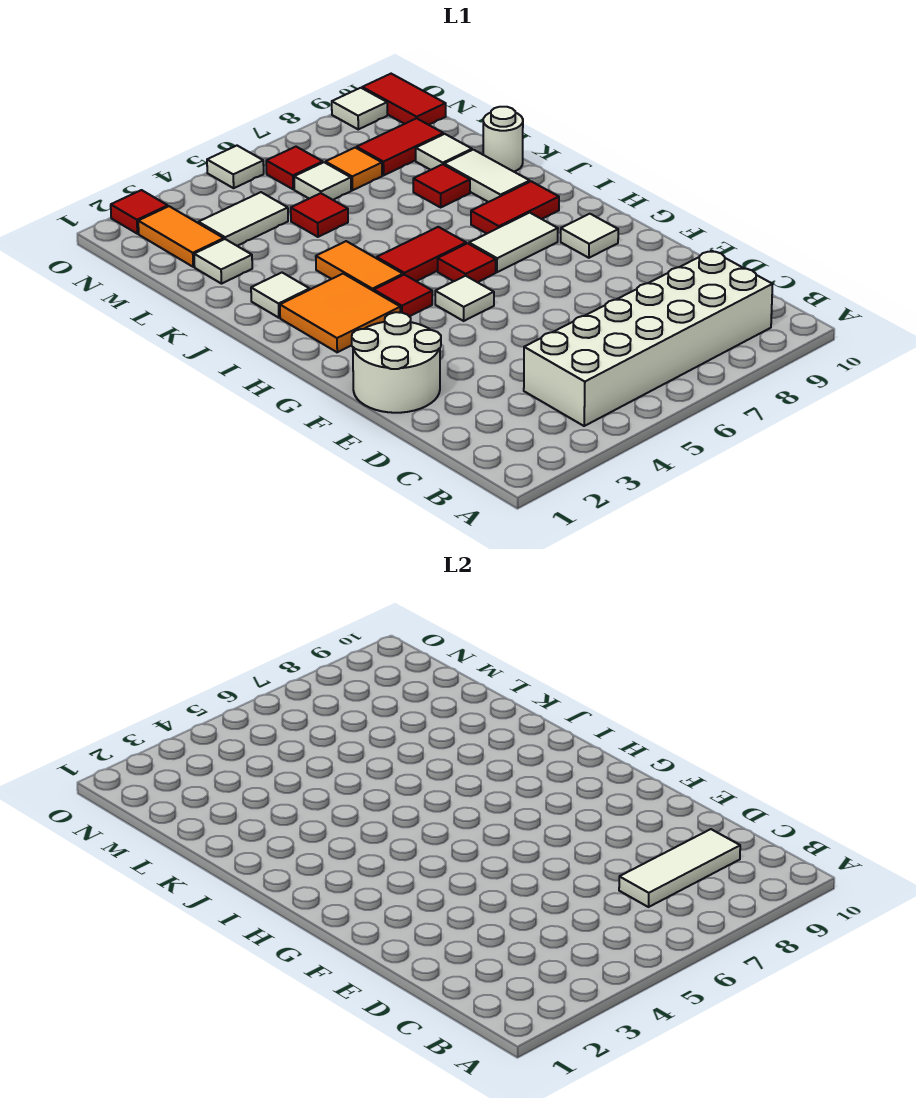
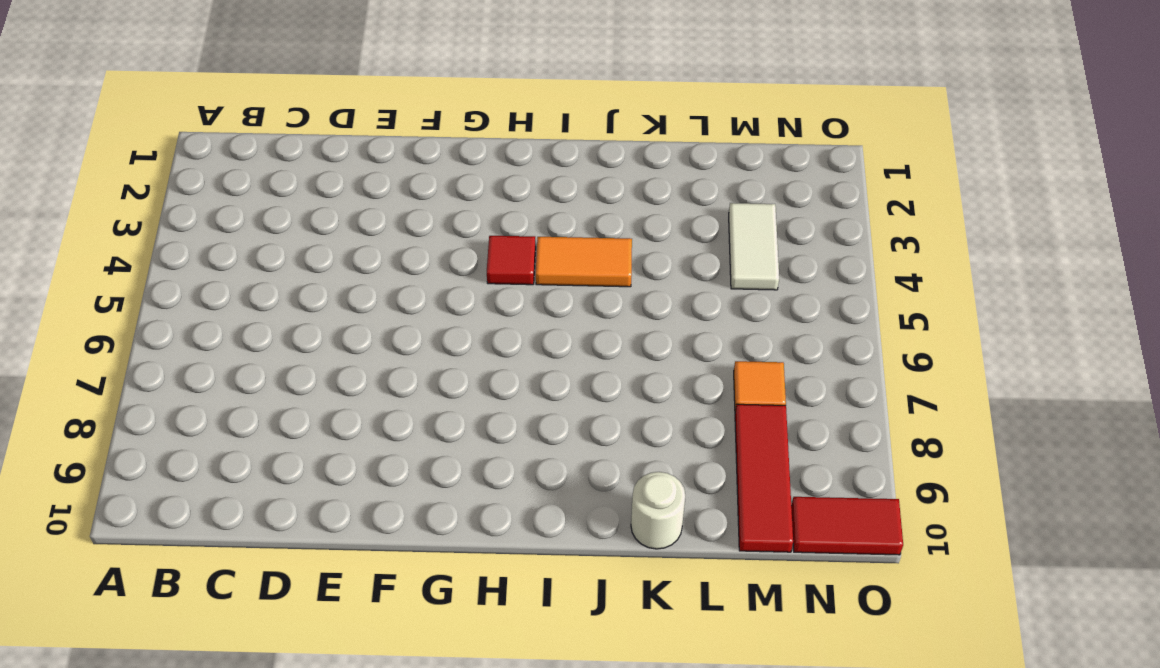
red 1x3 tile [735,404,793,552] -> red 1x2 tile [357,118,443,175]
none -> white 2x6 brick [524,251,773,426]
none -> white 2x2 round brick [352,312,441,413]
none -> white 1x1 tile [435,276,494,321]

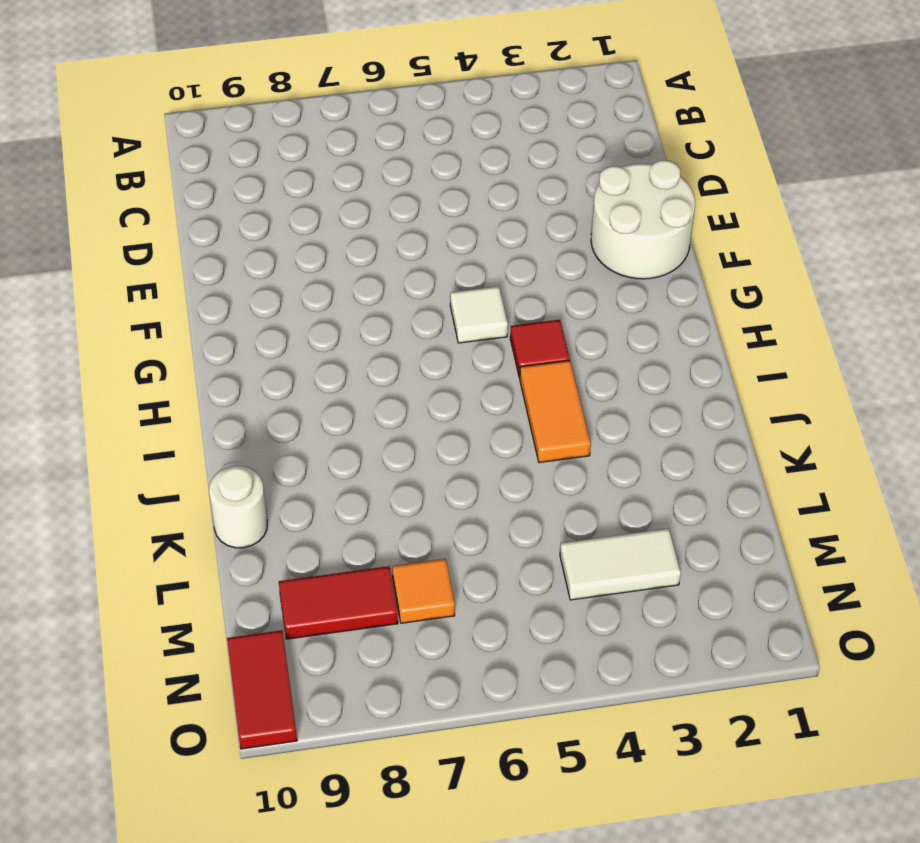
none -> white 2x6 brick [524,251,773,426]
none -> white 1x1 tile [561,214,618,258]
none -> orange 2x2 tile [280,274,400,352]

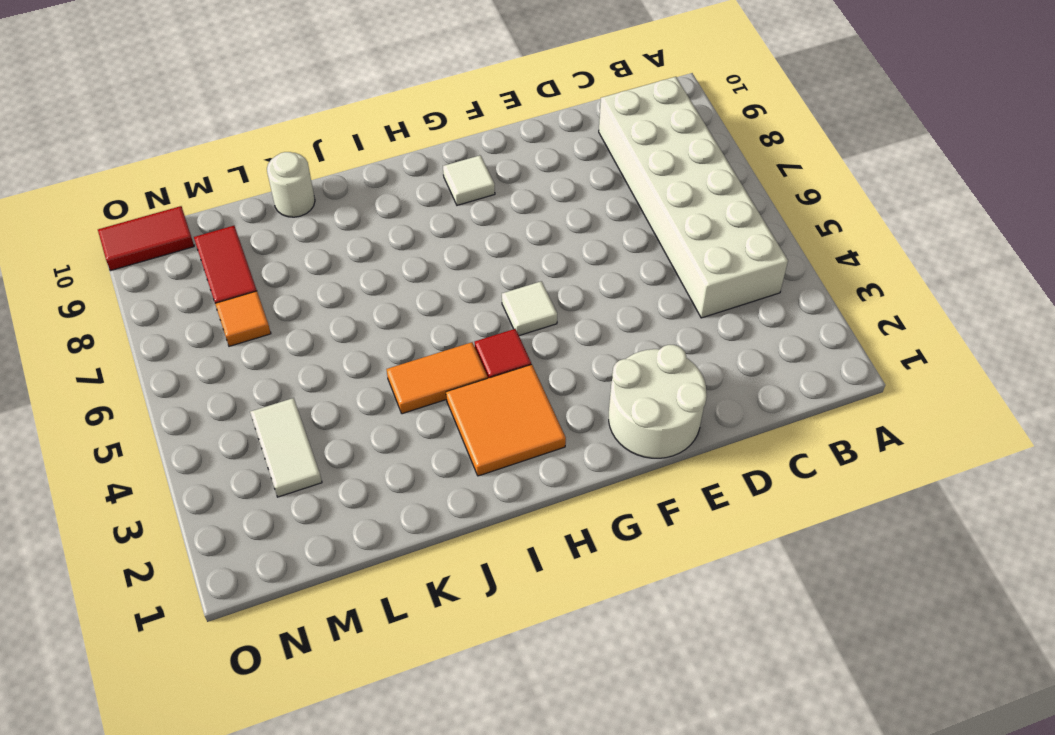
none -> red 1x1 tile [438,243,496,282]
none -> white 1x2 tile [469,213,558,272]
none -> red 1x2 tile [377,227,466,281]

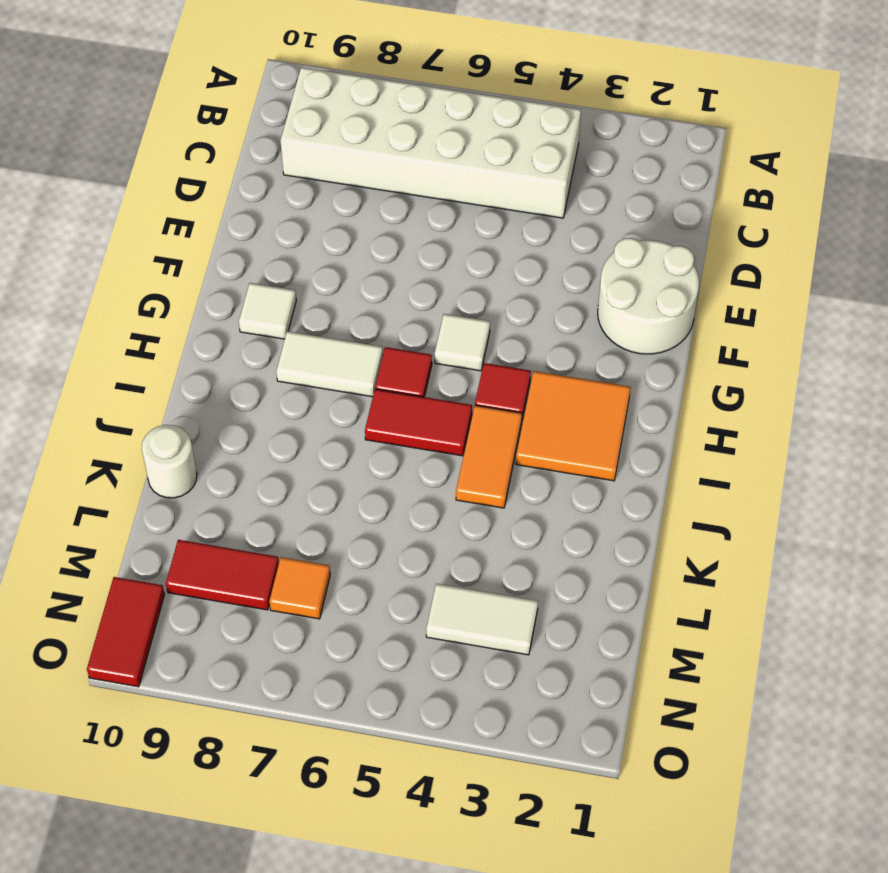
none -> red 1x2 tile [471,181,559,233]
none -> white 1x1 tile [251,273,310,318]
none -> white 1x2 tile [444,150,530,202]

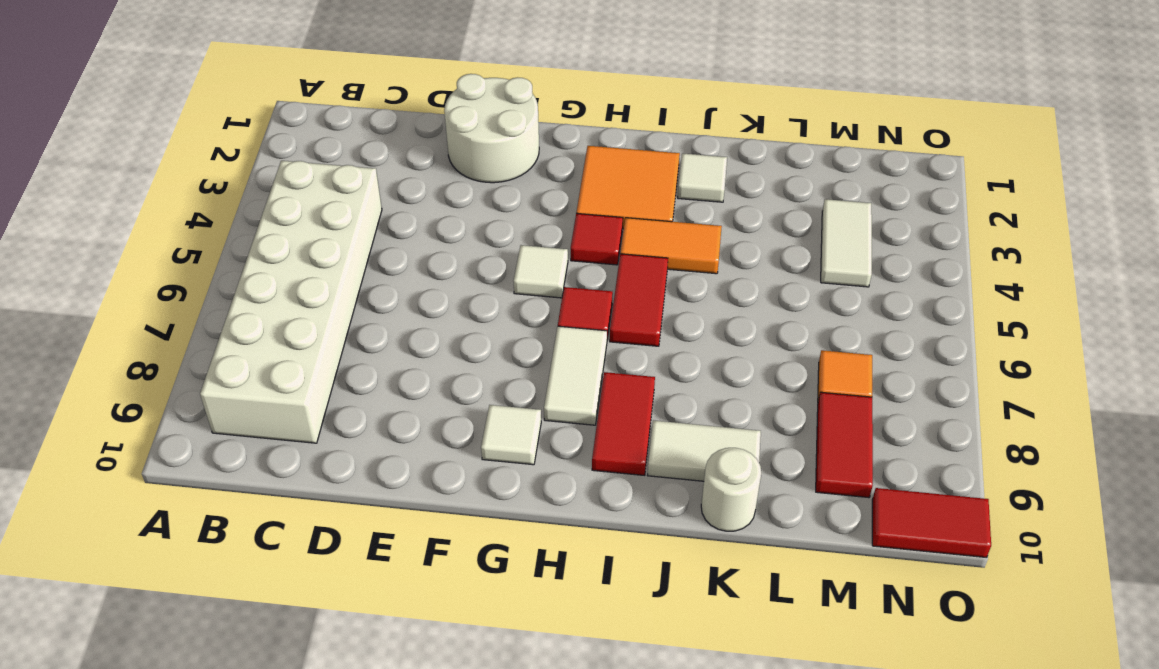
none -> red 1x1 tile [413,164,470,207]
none -> white 1x1 tile [194,239,252,284]
none -> red 1x1 tile [291,193,348,237]

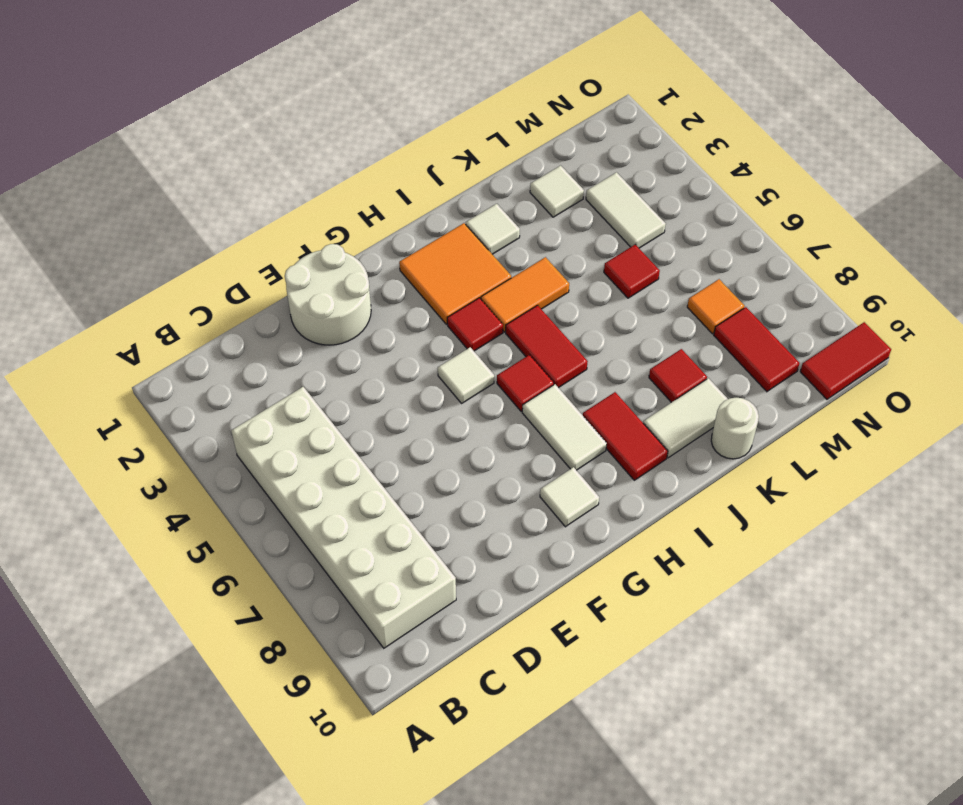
none -> white 1x1 tile [416,134,472,170]
none -> orange 1x2 tile [138,206,224,267]
none -> white 1x1 tile [294,162,351,200]

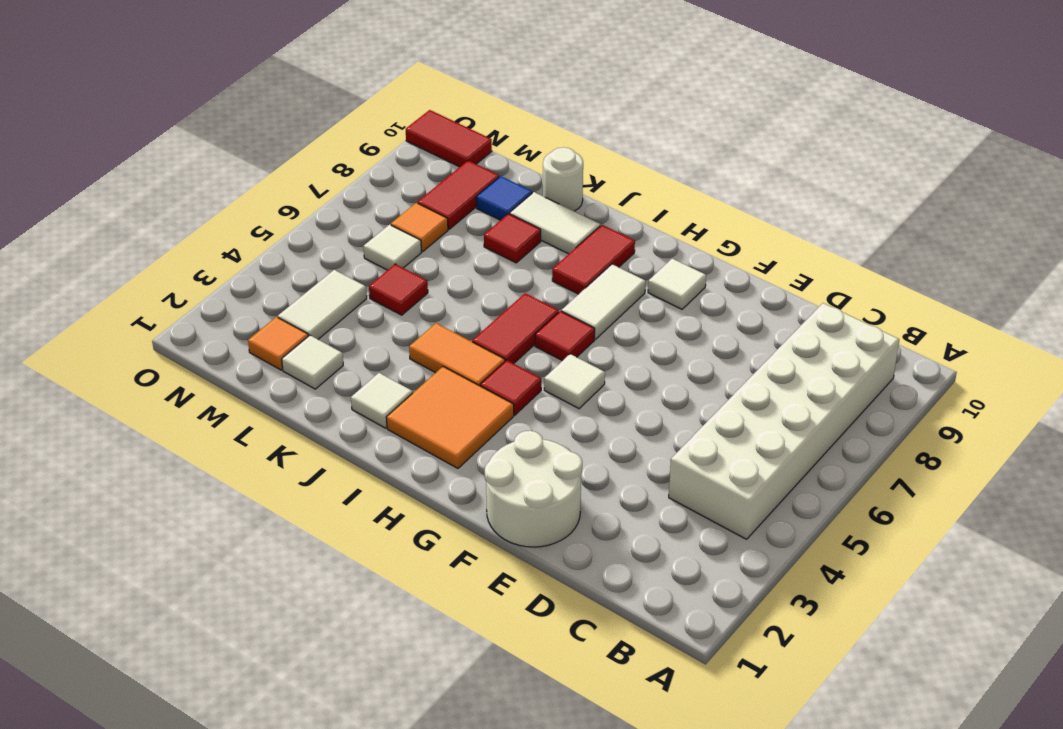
blue 1x1 tile [476,176,532,220] -> white 1x1 tile [416,134,472,170]
orange 1x1 tile [248,317,308,370] -> orange 1x2 tile [138,206,224,267]
none -> red 1x1 tile [266,147,323,189]
none -> red 1x1 tile [111,190,168,234]
none -> white 1x1 tile [207,146,264,188]

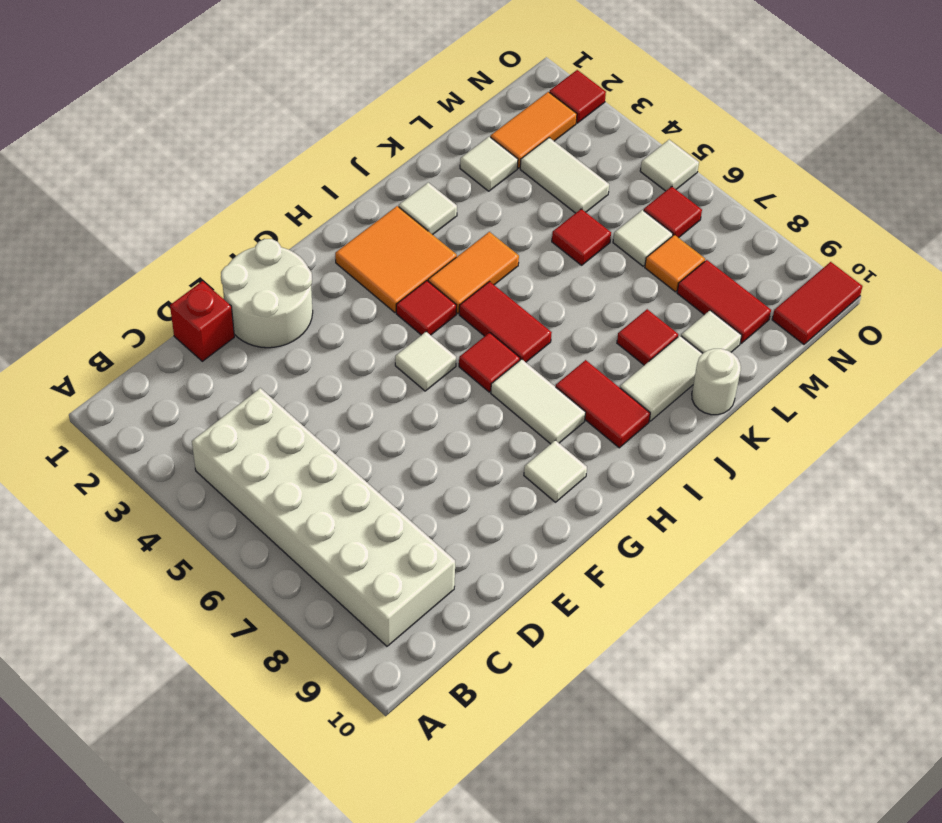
red 1x1 brick [170,281,234,361] -> none
none -> white 1x1 tile [332,88,387,129]
none -> white 1x3 tile [619,829,740,907]

